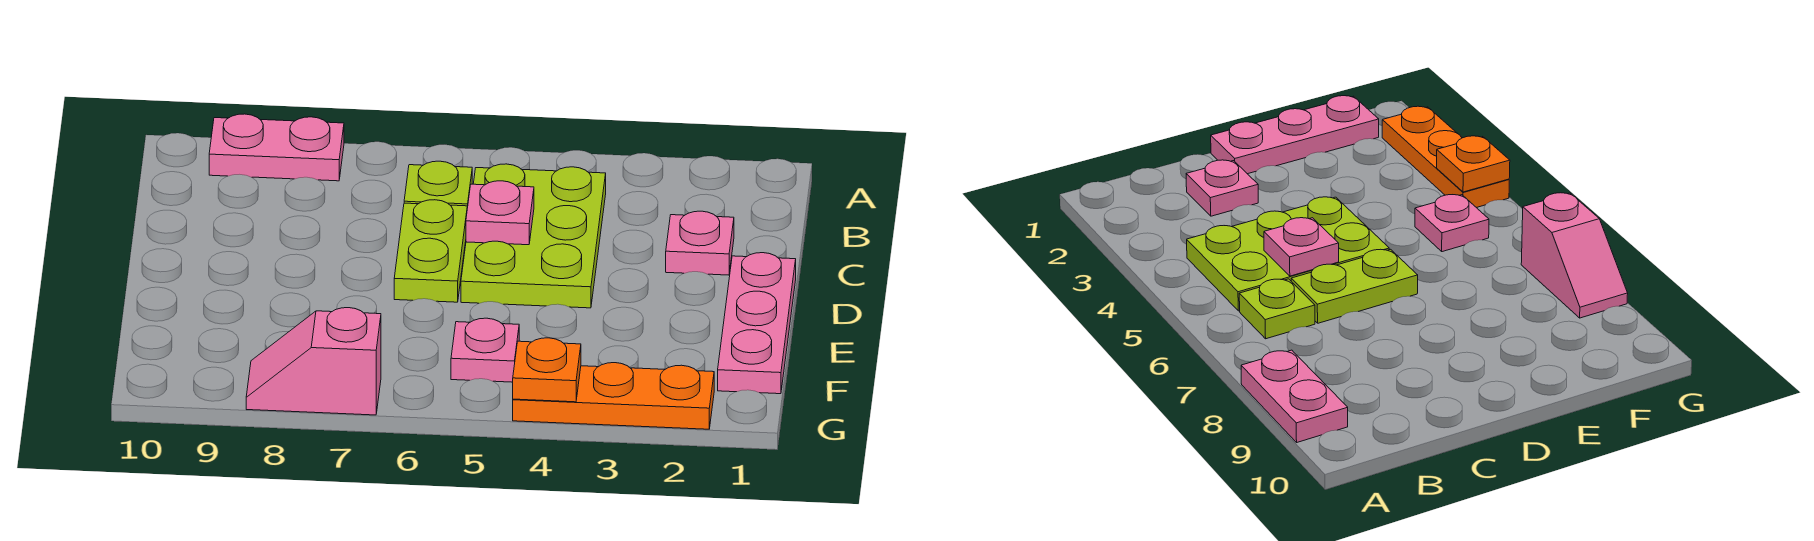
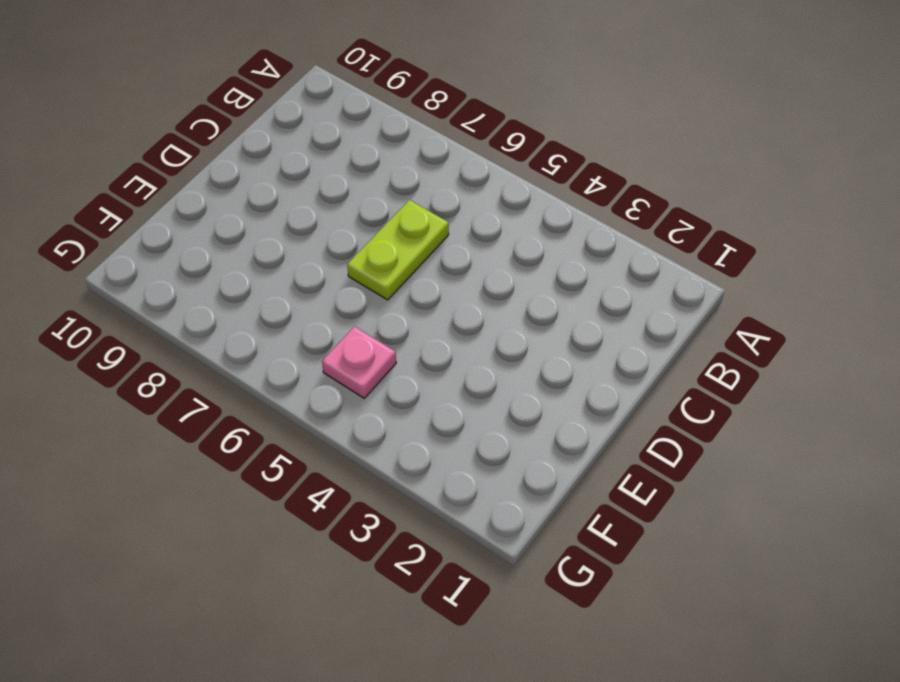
none -> pink 1x2 plate [209,114,344,181]
none -> lime 2x3 plate [461,164,606,308]

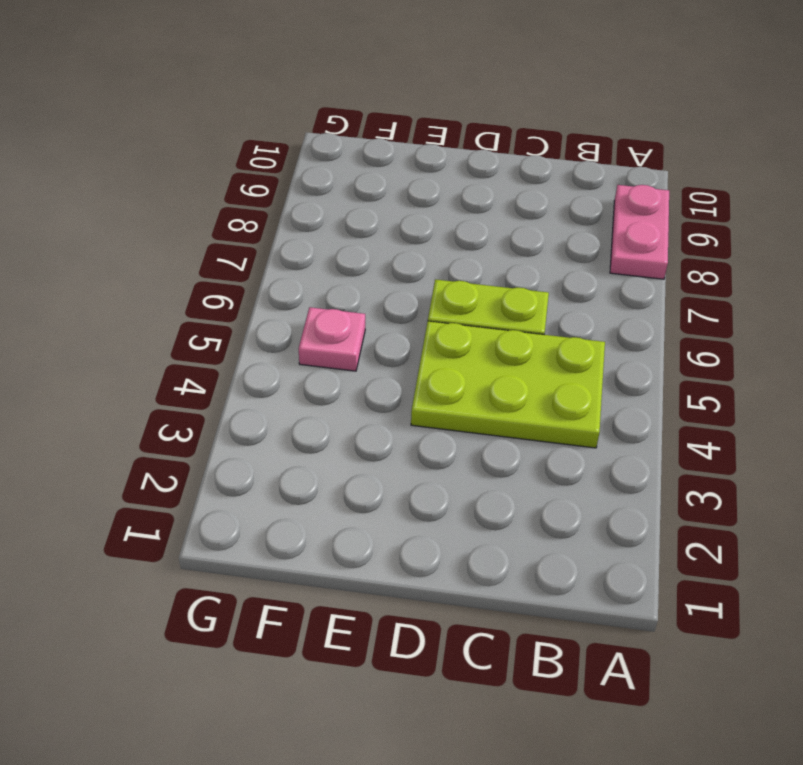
none -> lime 1x1 plate [404,161,472,208]
none -> pink 1x1 plate [666,211,734,275]

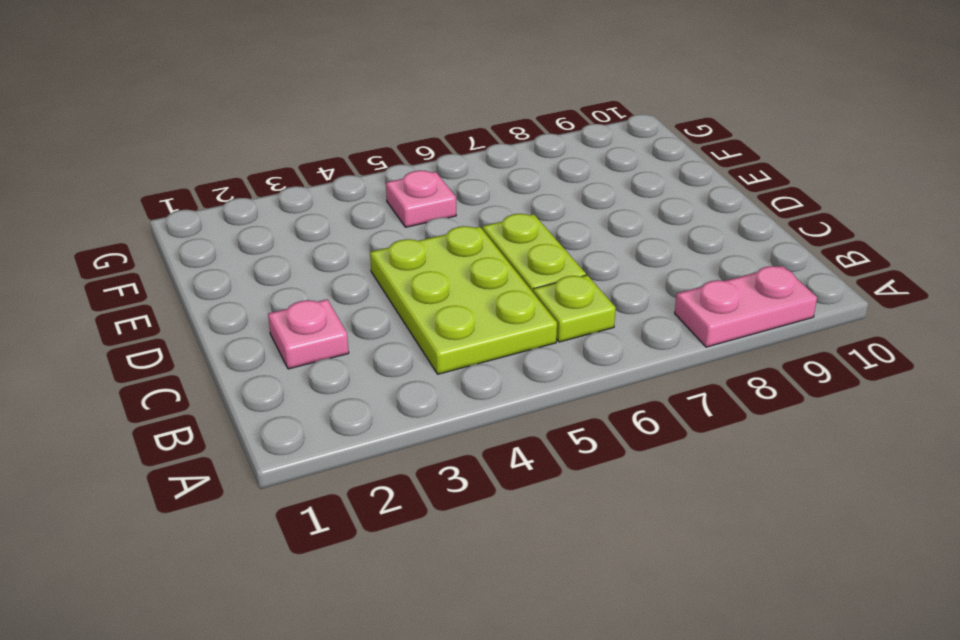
none -> pink 1x3 plate [718,253,796,394]
none -> orange 1x3 plate [513,363,714,429]

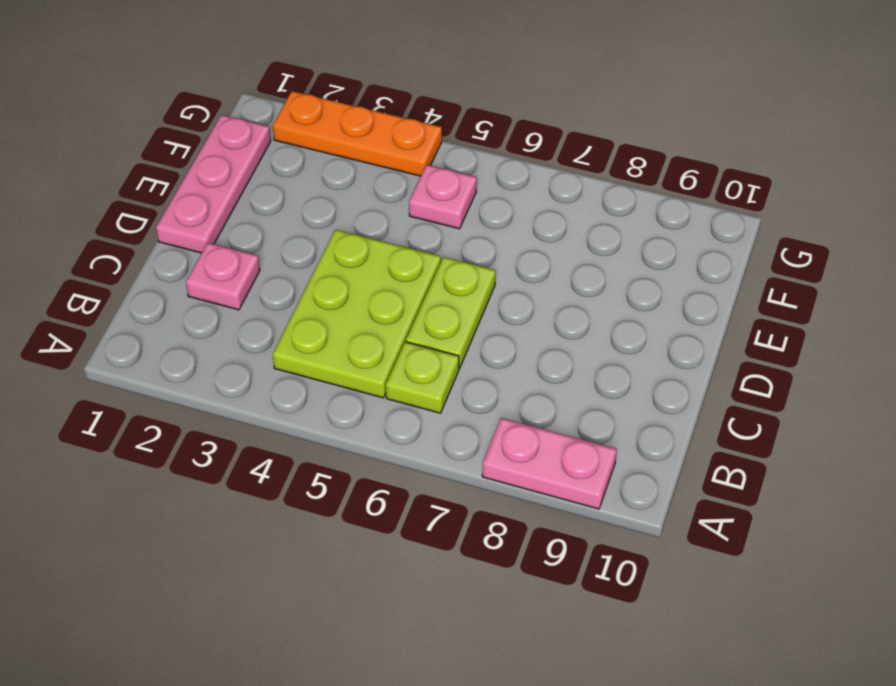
none -> pink 1x2 slope [246,308,381,415]
none -> pink 1x1 plate [466,181,534,245]

